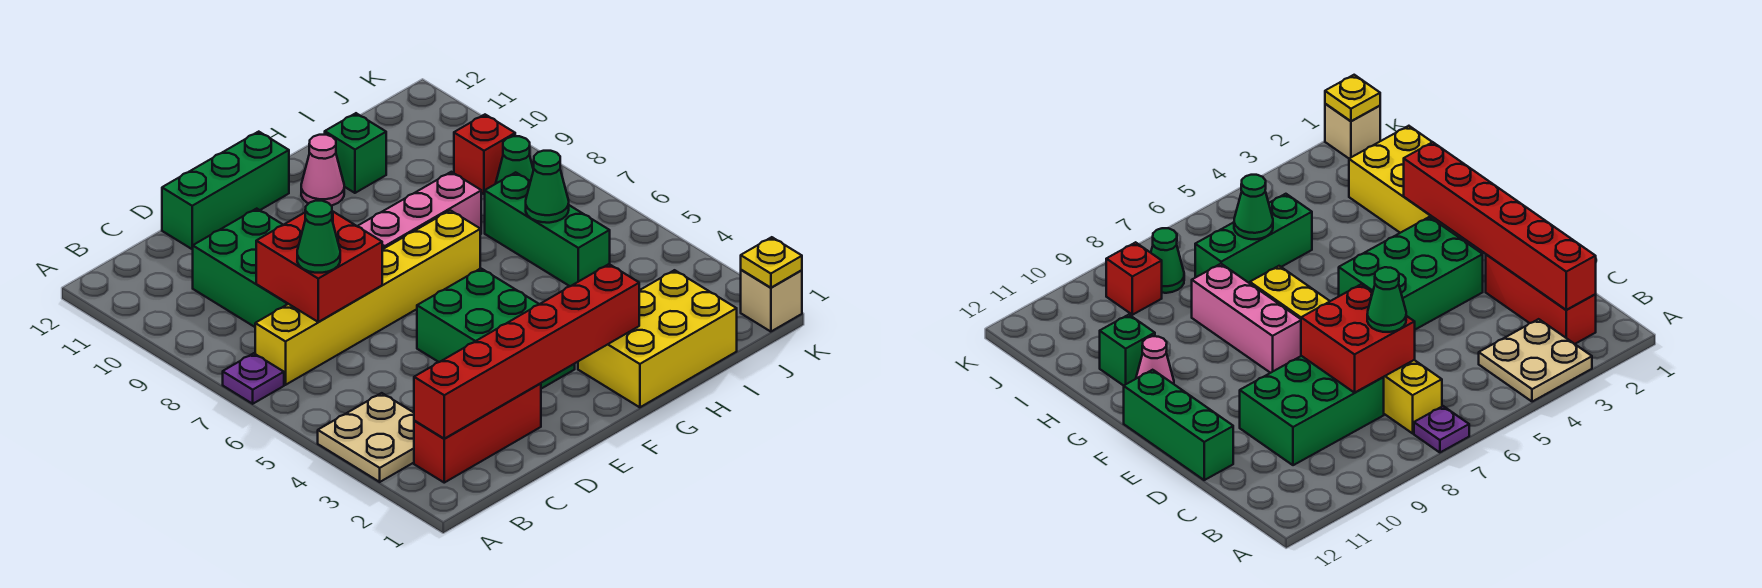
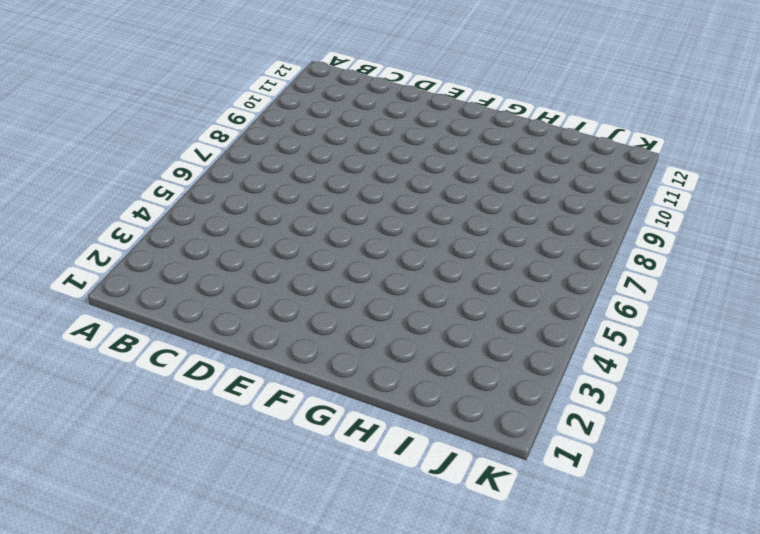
none -> tan 2x2 plate [318,393,414,482]
none -> purple 1x1 plate [223,353,284,404]
none -> red 1x3 brick [414,383,541,483]

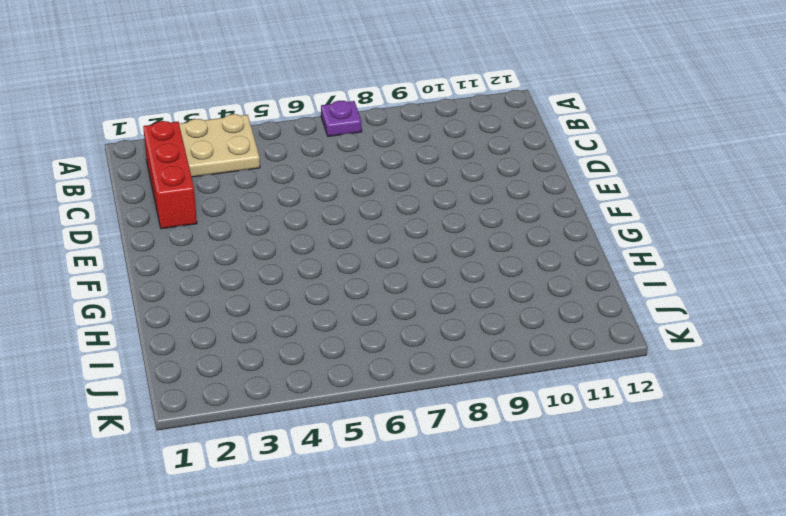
none -> yellow 1x6 brick [255,210,480,385]
none -> green 2x3 brick [193,209,288,327]
none -> green 1x3 brick [162,132,289,249]

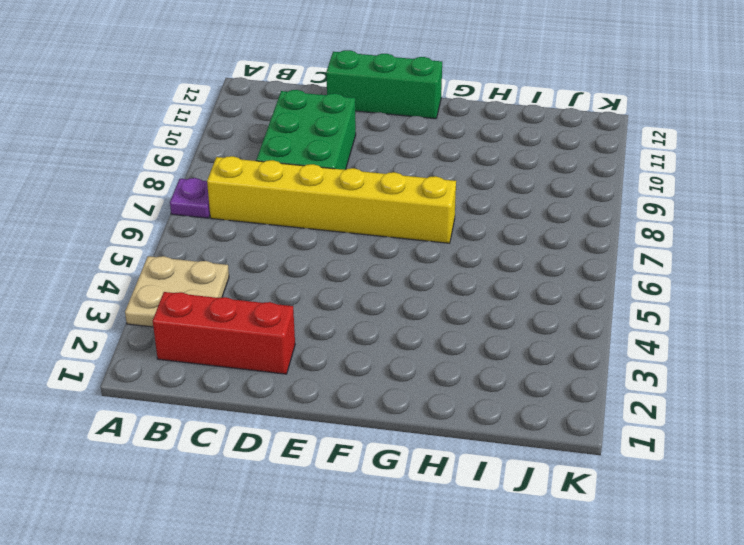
none -> green 2x3 brick [417,268,575,389]
none -> pink 1x3 brick [357,172,481,249]
none -> yellow 2x3 brick [578,270,737,407]

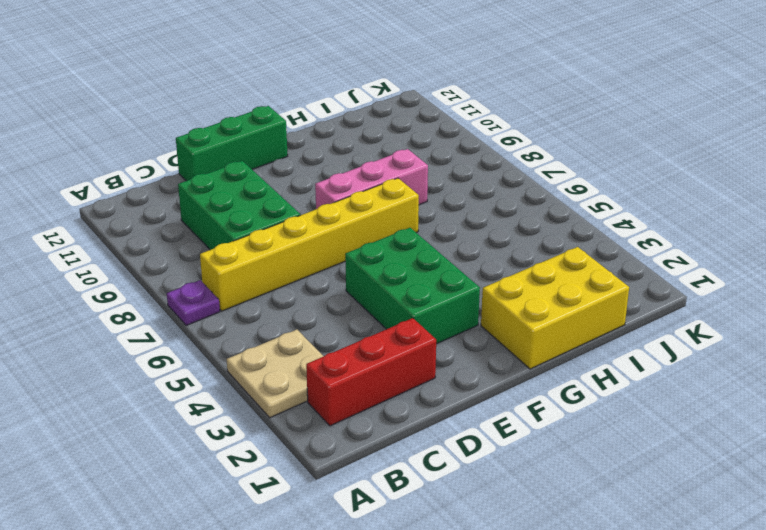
none -> pink 1x1 cone [301,135,344,206]
none -> green 1x1 brick [325,113,386,193]
none -> green 1x3 brick [485,172,610,286]

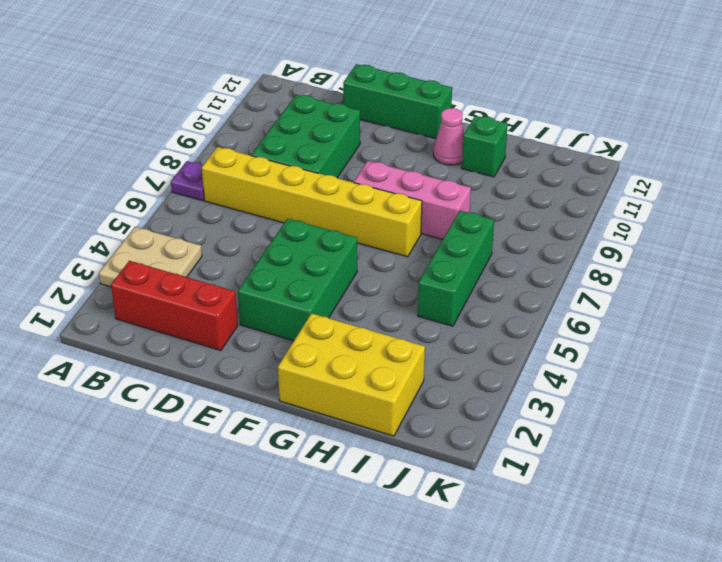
none -> green 1x1 cone [496,136,533,183]
none -> red 1x1 brick [454,115,515,194]
none -> tan 1x1 brick [741,270,802,332]

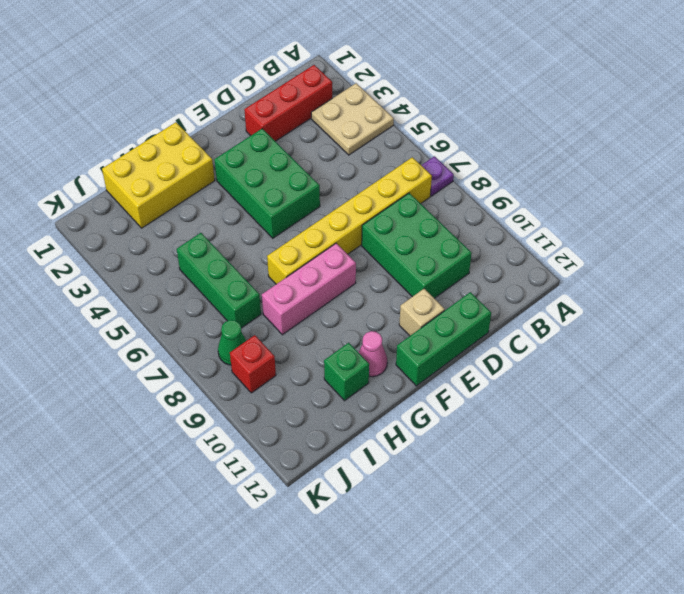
tan 1x1 brick [399,289,445,336] -> tan 1x1 brick moved to [741,270,802,332]
none -> red 1x6 brick [414,264,639,439]
none -> red 2x2 brick [256,211,382,322]
none -> green 1x1 cone [526,151,569,223]

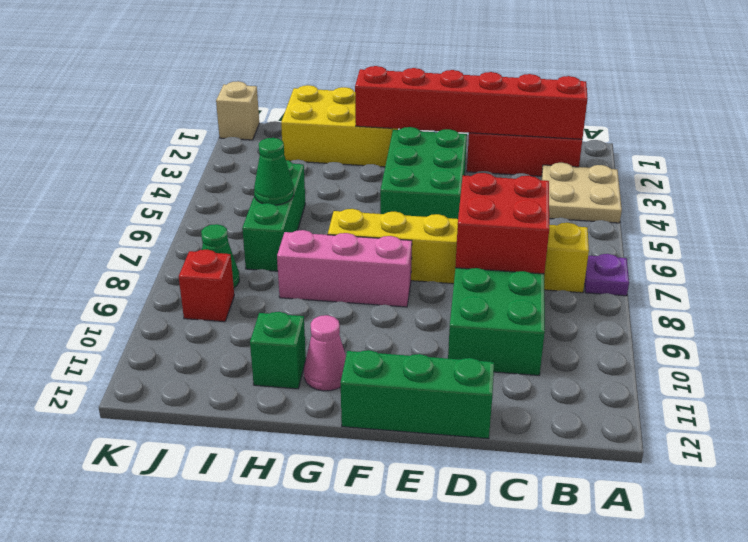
none -> yellow 1x1 plate [741,237,802,288]
none -> green 1x1 cone [297,201,340,273]

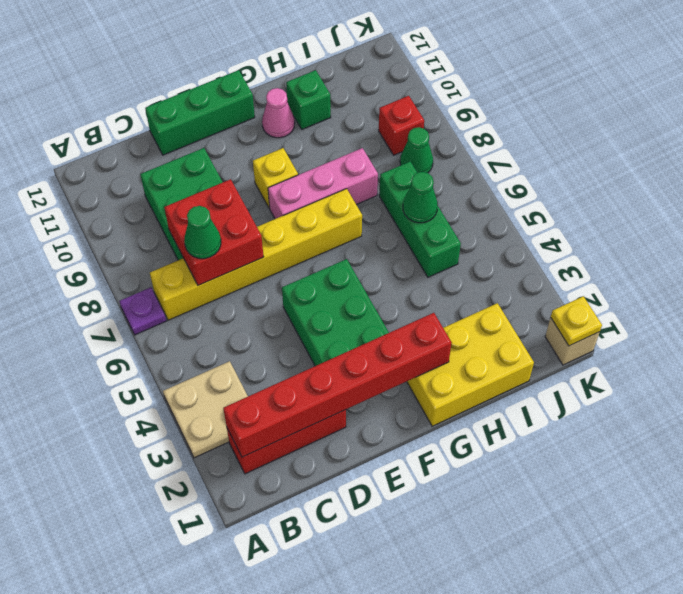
yellow 1x1 brick [253,148,298,208] -> none

